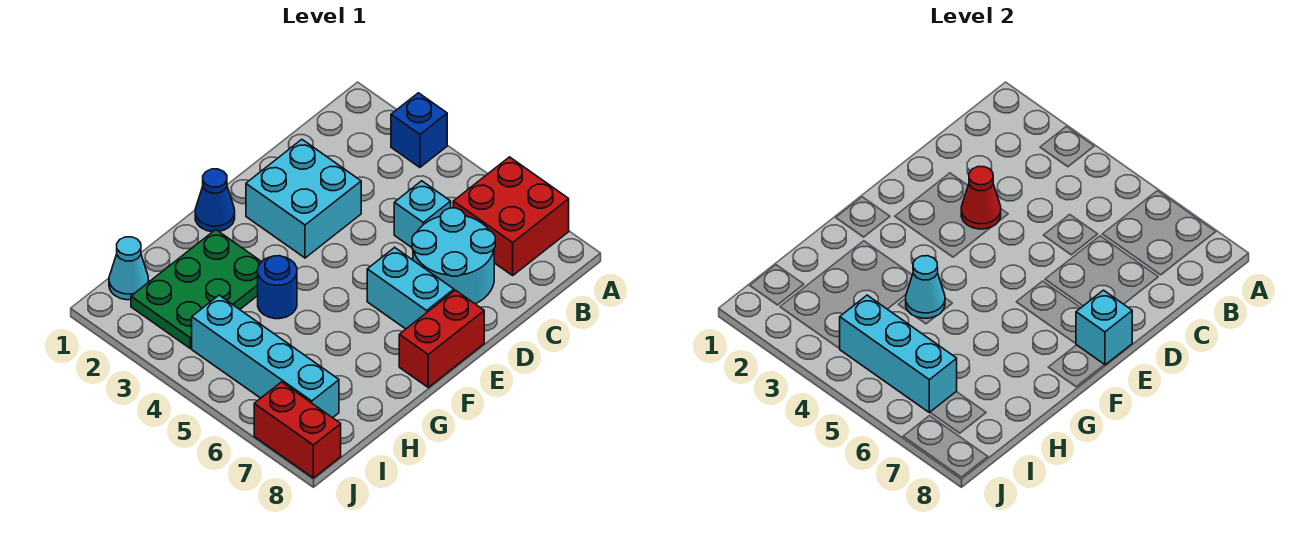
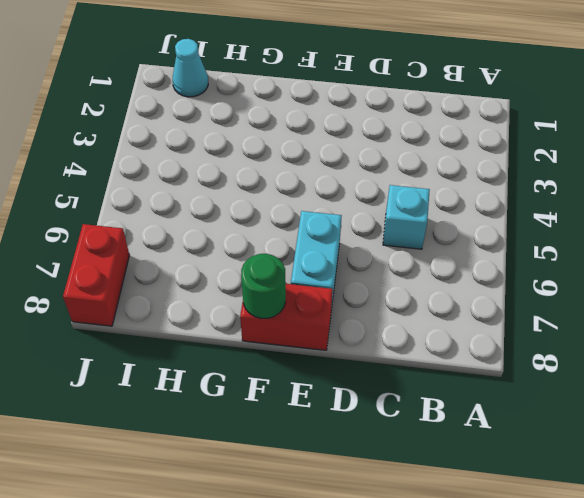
green 1x1 round brick [241,254,286,319] -> none
none -> blue 1x1 brick [391,93,447,167]
none -> red 2x2 brick [453,157,569,275]
none -> cyan 2x2 round brick [412,208,495,304]

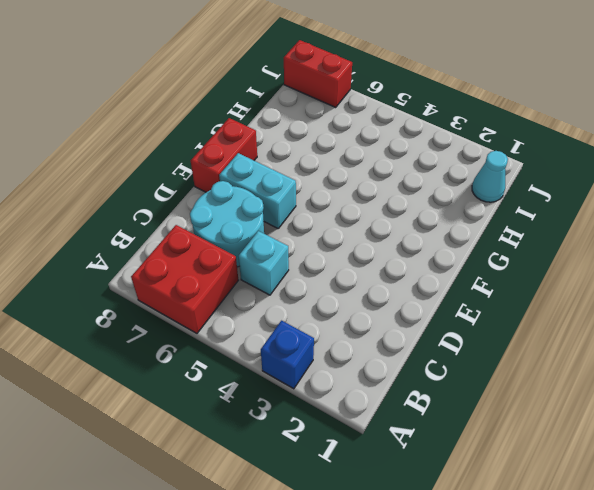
none -> cyan 2x2 brick [246,140,361,258]
none -> blue 1x1 cone [195,169,235,232]
none -> green 2x3 plate [131,230,261,348]

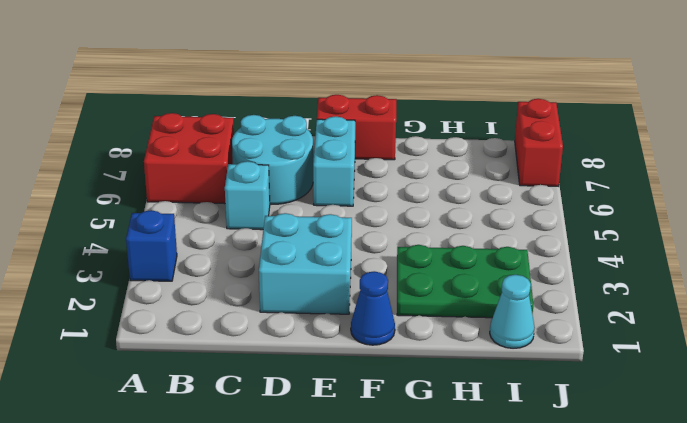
none -> blue 1x1 round brick [258,256,297,319]
none -> cyan 1x4 brick [192,295,339,418]
none -> red 1x1 cone [961,167,1001,229]

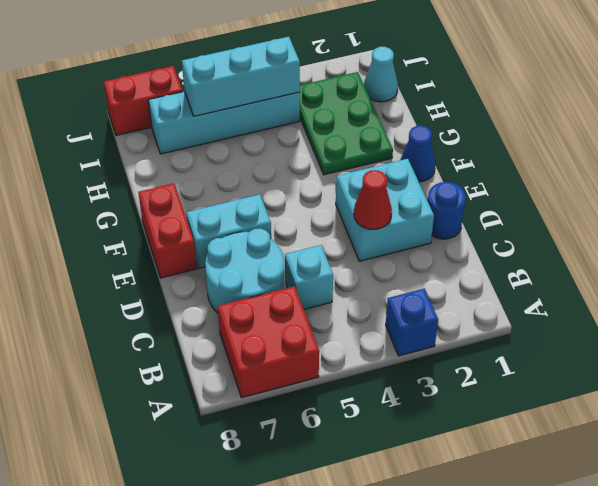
blue 1x1 round brick [428,182,466,239] -> blue 1x1 round brick moved to [258,256,297,319]
none -> cyan 1x1 brick [1076,290,1132,365]
none -> cyan 1x1 cone [906,256,945,318]

